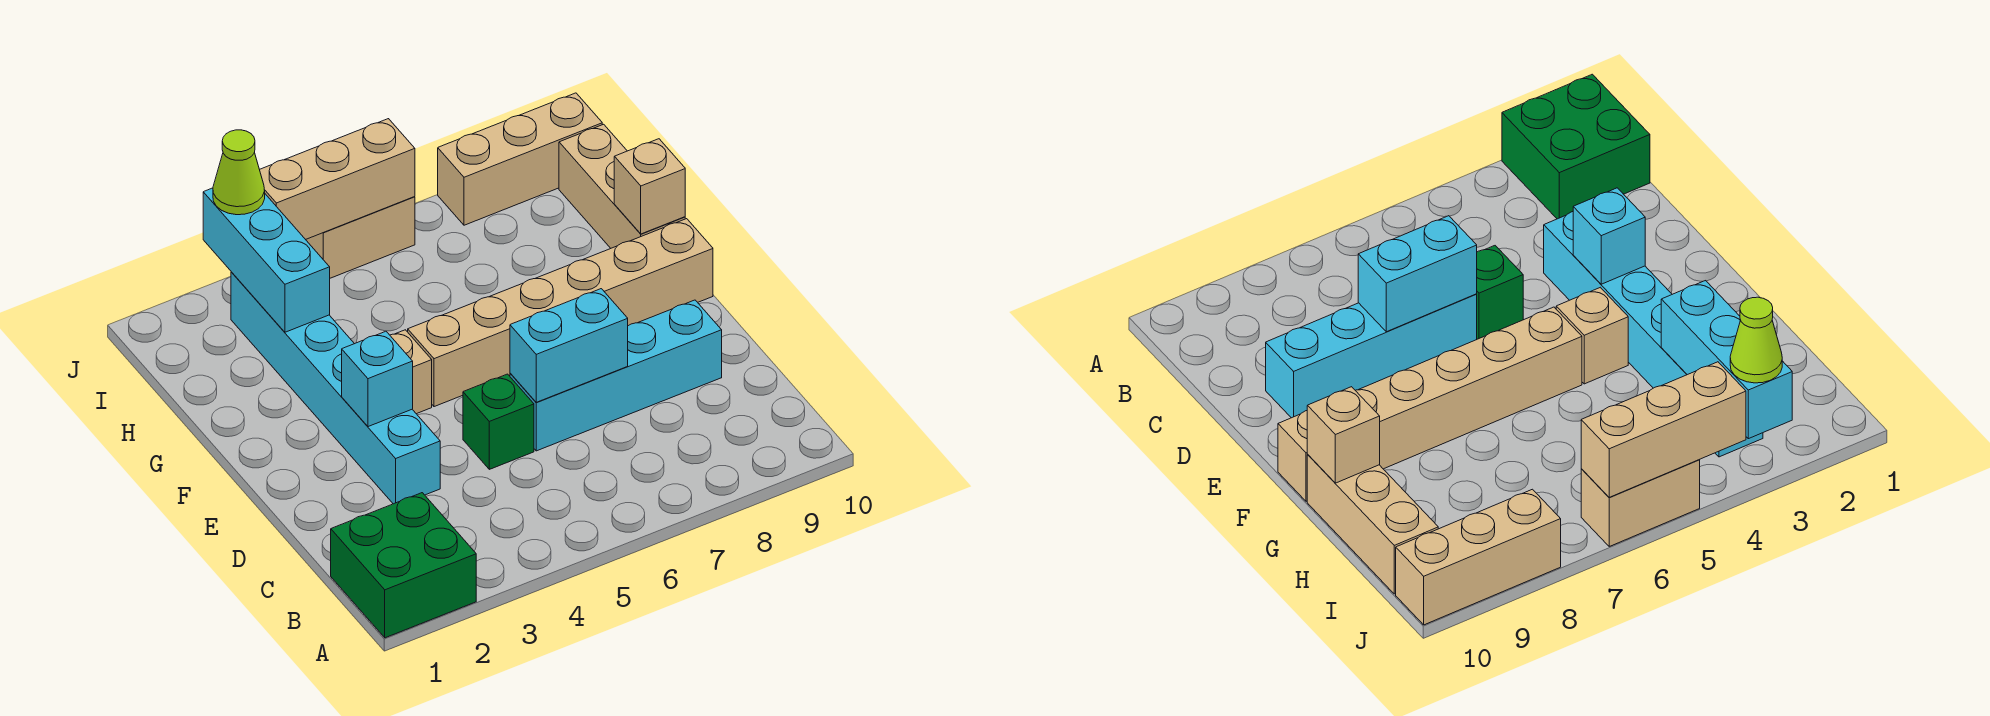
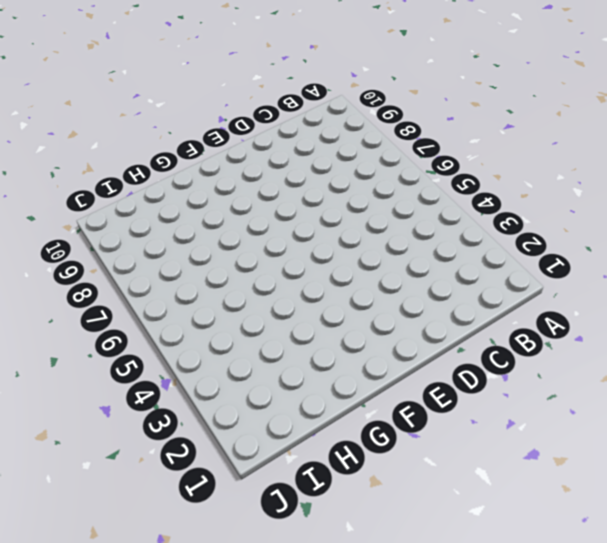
none -> green 2x2 brick [331,493,476,638]
none -> cyan 1x6 brick [231,272,440,504]
none -> green 1x1 brick [463,374,534,469]

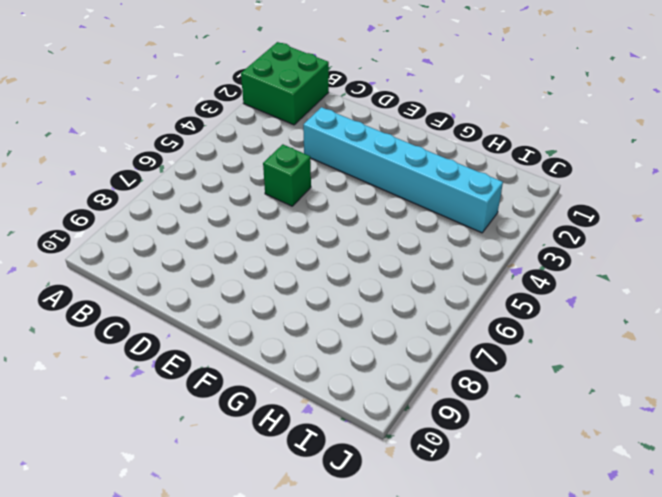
none -> cyan 1x4 brick [510,300,722,451]
none -> tan 1x1 brick [390,330,432,414]
none -> tan 1x6 brick [408,219,713,407]

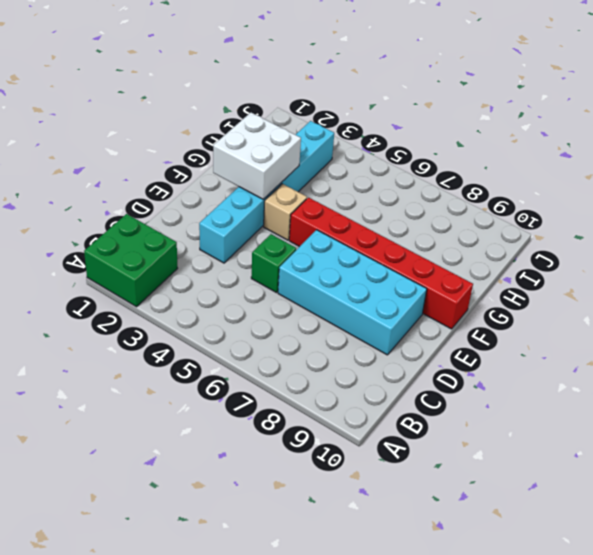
cyan 2x4 brick [278,230,427,355] -> cyan 1x4 brick [510,300,722,451]
white 2x2 brick [213,113,301,199] -> none
red 1x6 brick [289,198,473,329] -> tan 1x6 brick [408,219,713,407]
none -> tan 1x3 brick [559,124,685,248]
none -> tan 1x2 brick [306,197,415,278]
none -> tan 1x3 brick [438,93,602,225]

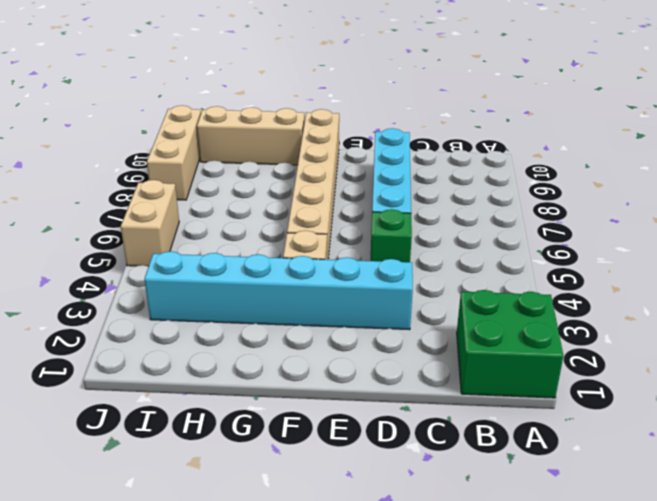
none -> cyan 1x2 brick [510,289,628,402]
none -> cyan 1x1 brick [342,331,413,427]
none -> tan 1x1 brick [614,139,685,234]

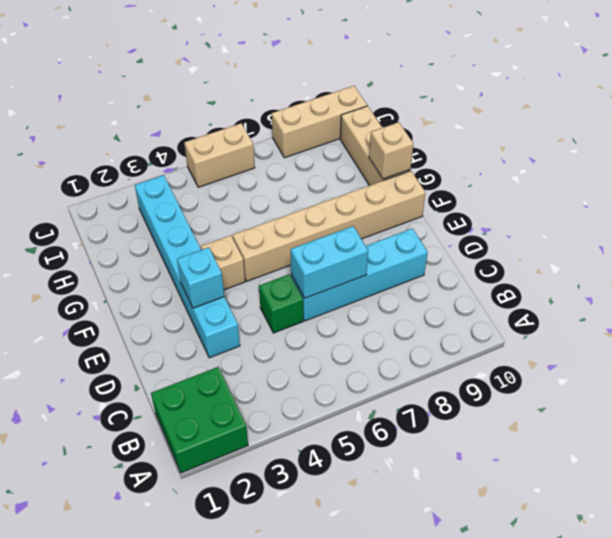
none -> cyan 1x3 brick [203,188,330,332]
none -> tan 1x3 brick [260,119,415,240]
none -> lime 1x1 cone [213,130,265,215]

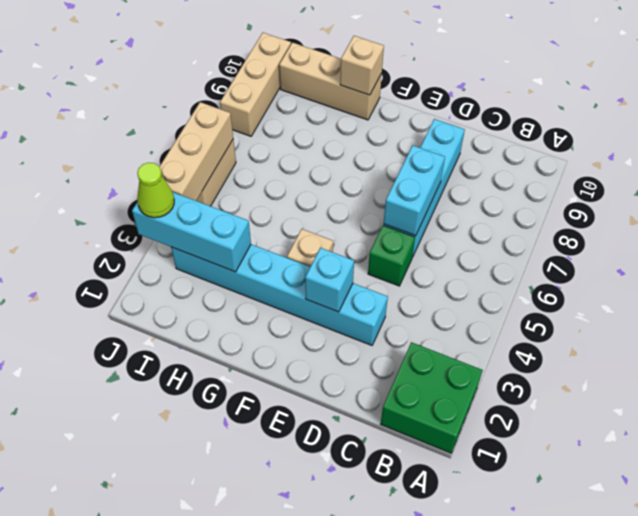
none -> tan 1x6 brick [408,219,713,407]

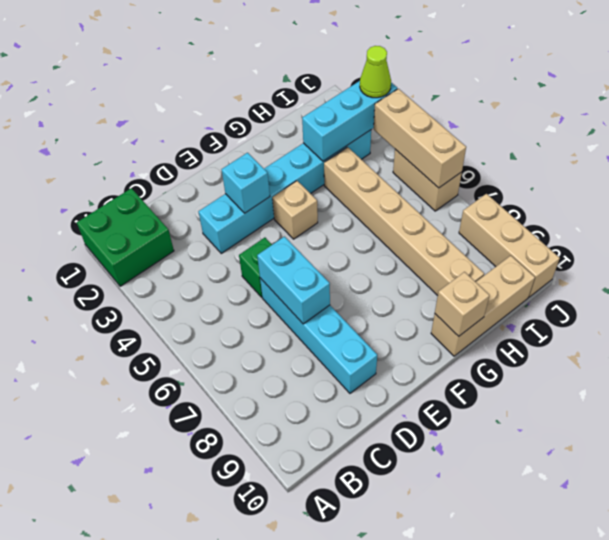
tan 1x6 brick [324,147,484,296] -> tan 1x6 brick moved to [408,219,713,407]

